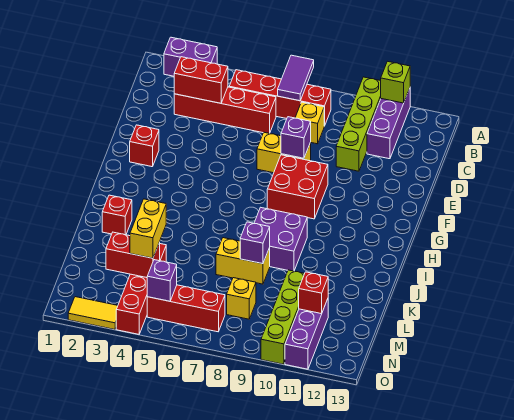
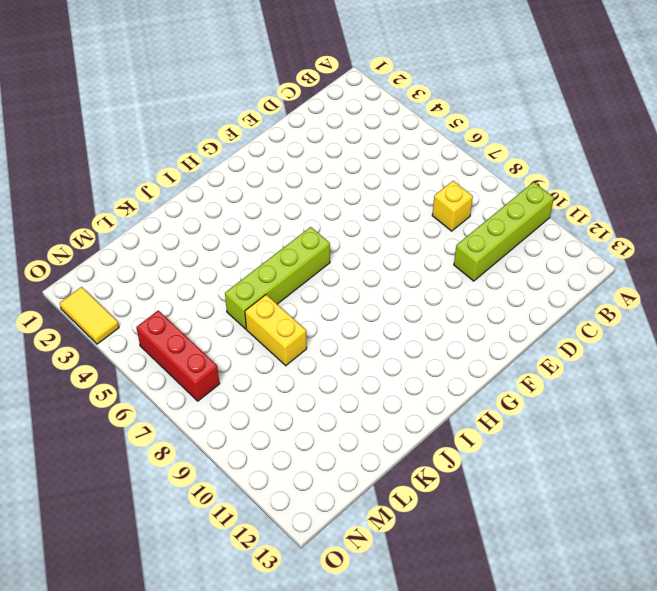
lime 1x4 brick [225,227,330,329] -> lime 1x4 brick moved to [261,270,305,364]
none -> purple 1x2 brick [164,37,217,76]
none -> purple 1x3 brick [367,88,410,159]
none -> red 1x4 brick [229,70,331,126]

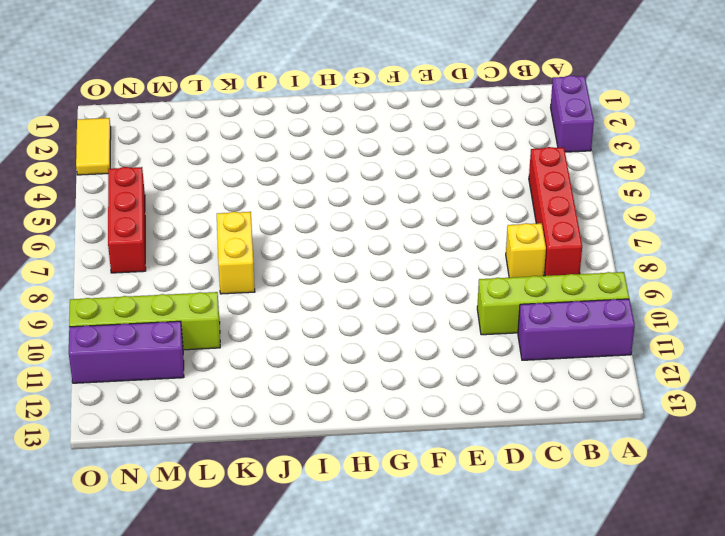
none -> red 1x4 brick [174,87,276,133]
none -> yellow 1x2 brick [257,132,311,173]
none -> red 1x1 brick [130,125,159,167]

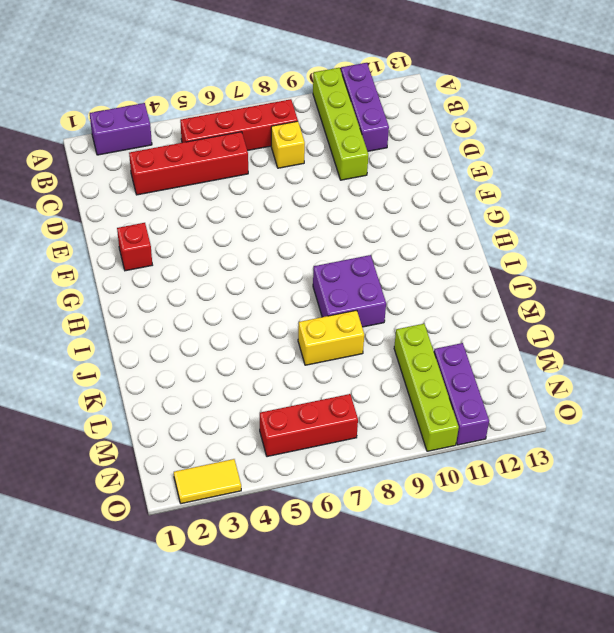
none -> yellow 1x2 brick [257,132,311,173]
none -> red 2x2 brick [267,155,328,219]
none -> red 1x1 brick [102,195,132,235]

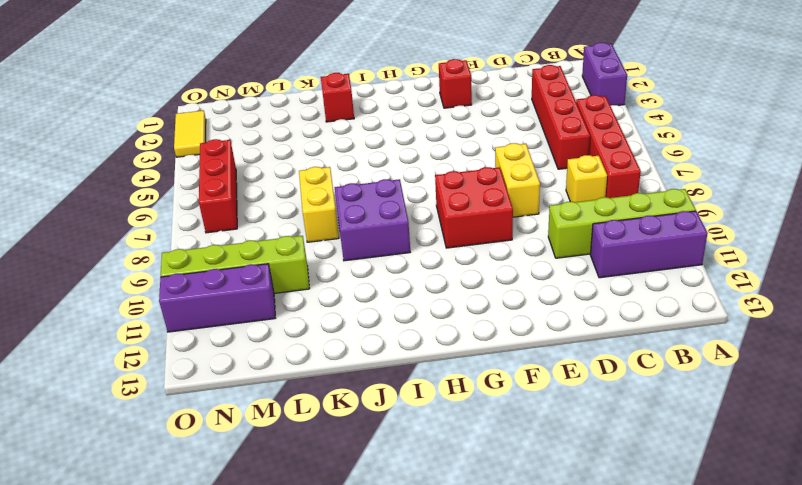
none -> red 1x4 brick [116,244,166,334]
none -> yellow 1x1 brick [227,278,256,319]
none -> purple 1x2 tile [278,55,314,101]

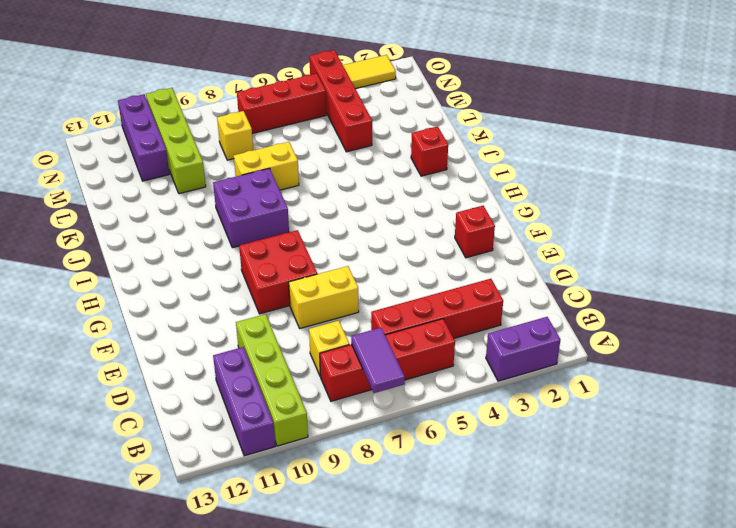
none -> lime 1x1 brick [381,61,410,103]
none -> red 1x2 brick [174,57,228,103]
none -> purple 1x1 brick [281,117,311,158]

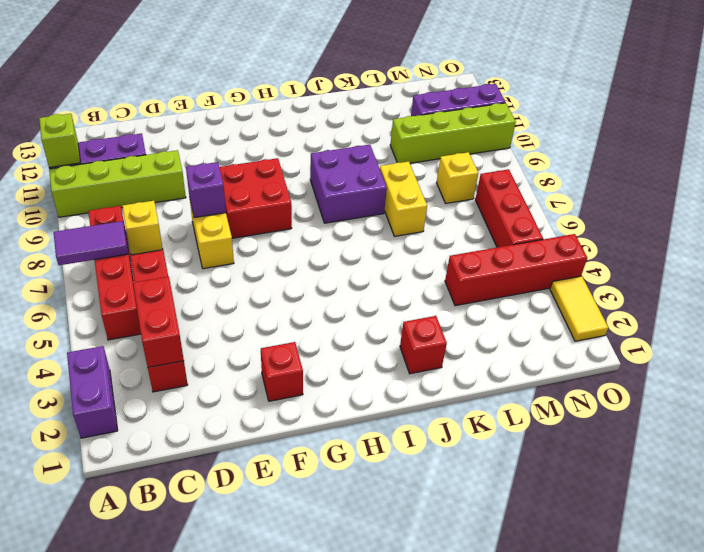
none -> purple 1x1 brick [240,222,270,264]
none -> red 1x2 brick [106,232,160,278]
none -> red 1x1 brick [299,272,328,314]

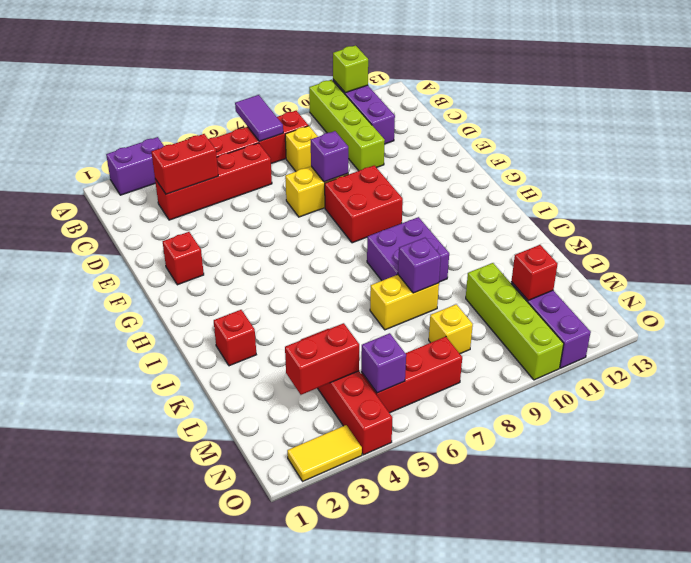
none -> yellow 1x2 brick [130,199,166,258]

